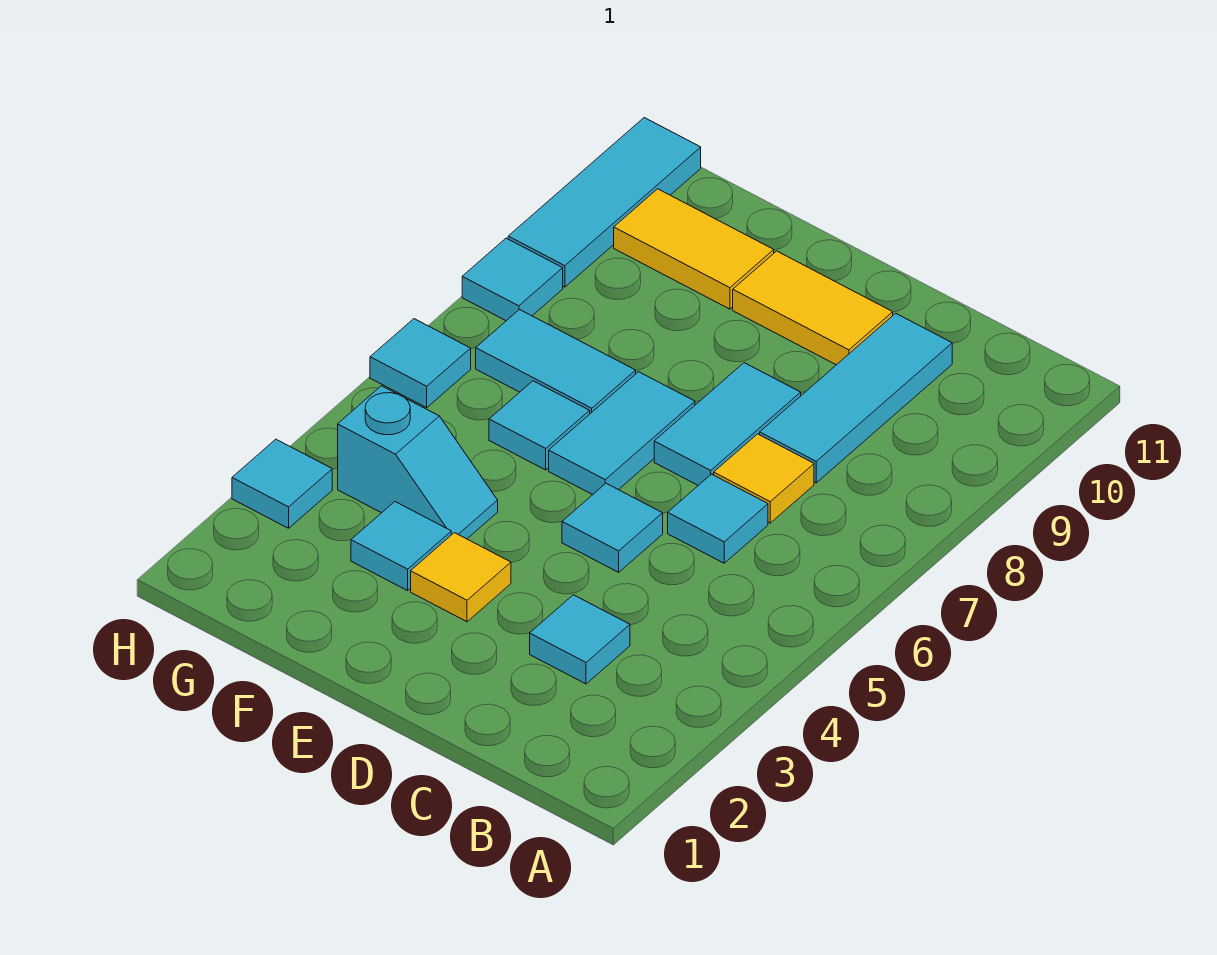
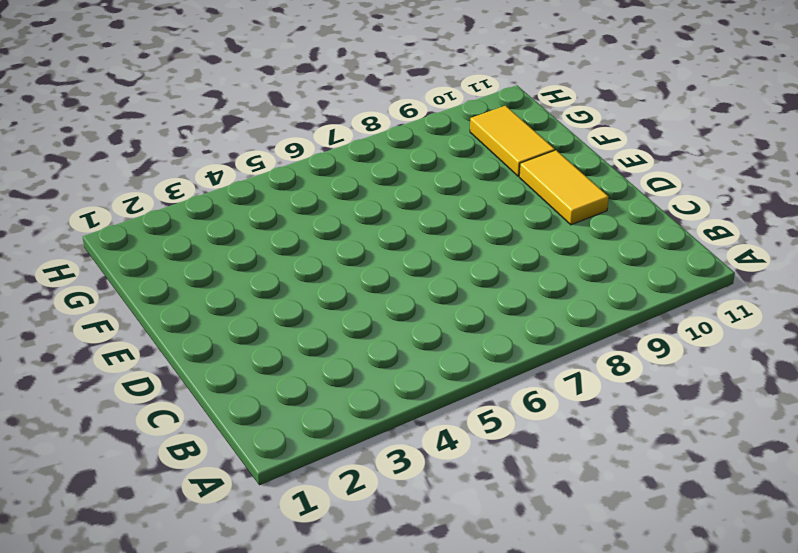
none -> cyan 1x1 tile [530,595,630,684]
none -> cyan 1x1 tile [668,474,768,563]
none -> yellow 1x1 tile [714,434,814,523]

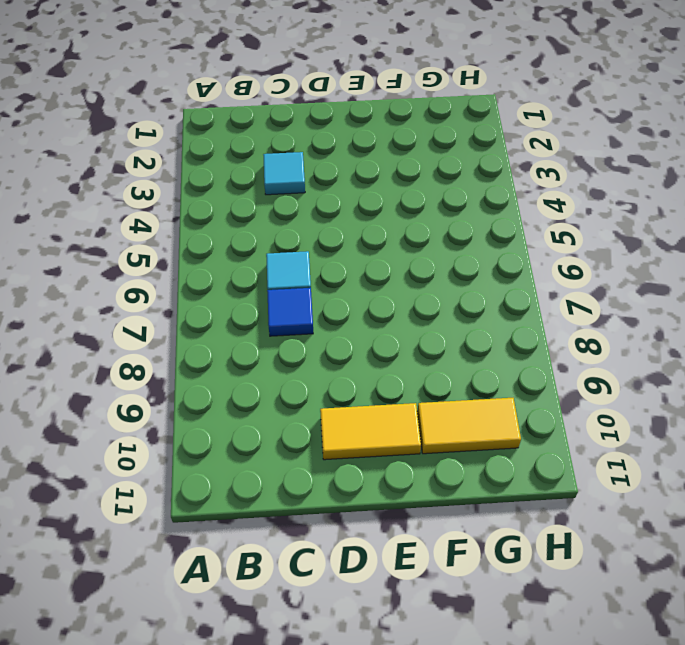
blue 1x1 tile [267,288,313,336] -> yellow 1x1 tile [714,434,814,523]
none -> cyan 1x3 tile [760,313,952,483]
none -> cyan 1x1 tile [562,483,663,572]
none -> cyan 1x2 tile [654,363,801,485]

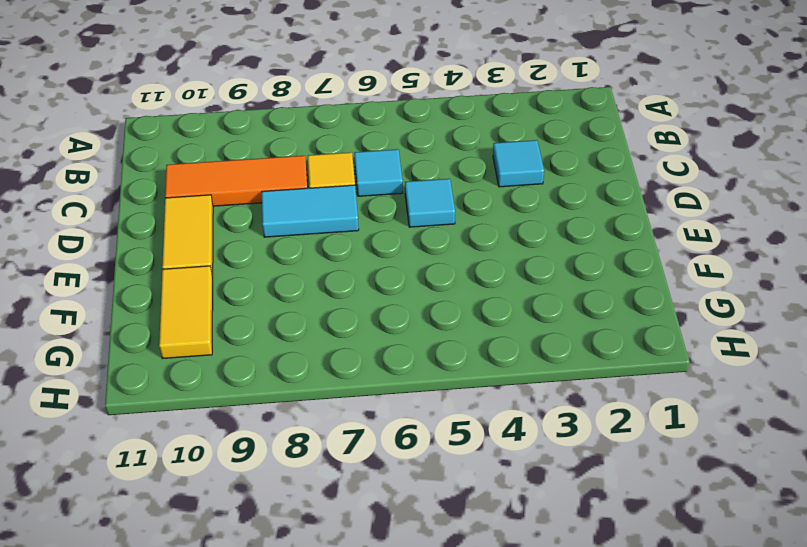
orange 1x3 tile [165,156,308,206] -> cyan 1x3 tile [760,313,952,483]
none -> yellow 1x1 tile [411,533,511,622]
none -> cyan 1x2 tile [549,372,695,495]
none -> cyan 1x1 tile [351,502,451,591]

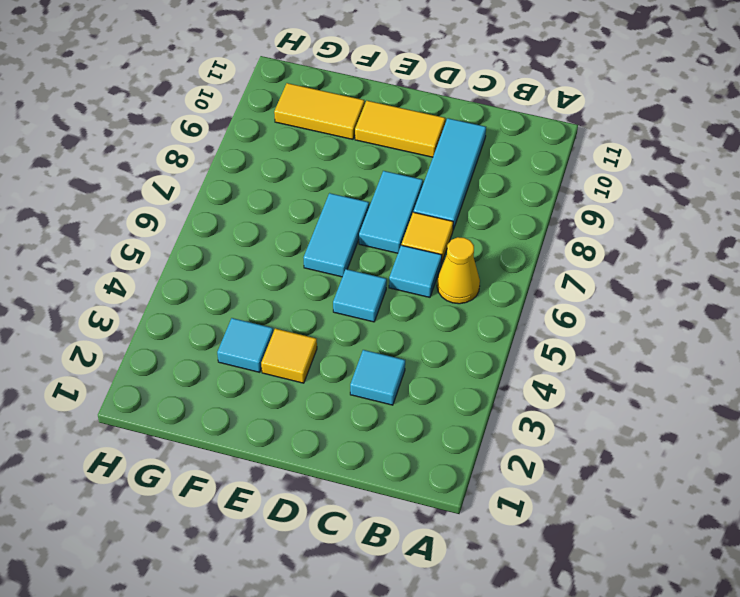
yellow 1x1 cone [437,237,480,304] -> none
none -> cyan 1x2 slope [338,386,498,539]
none -> cyan 1x1 tile [489,381,590,470]
none -> cyan 1x2 tile [476,310,636,414]

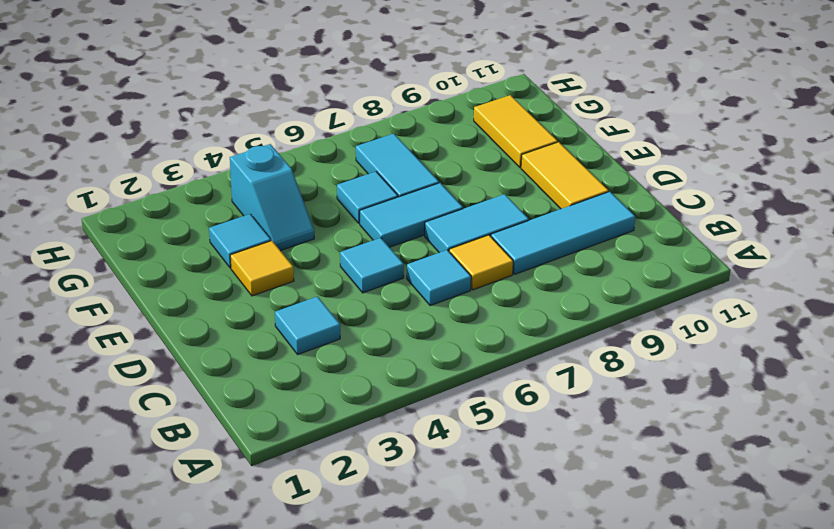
none -> cyan 1x1 tile [232,439,332,528]
none -> cyan 1x1 tile [370,319,471,408]
none -> cyan 1x1 tile [462,238,563,321]

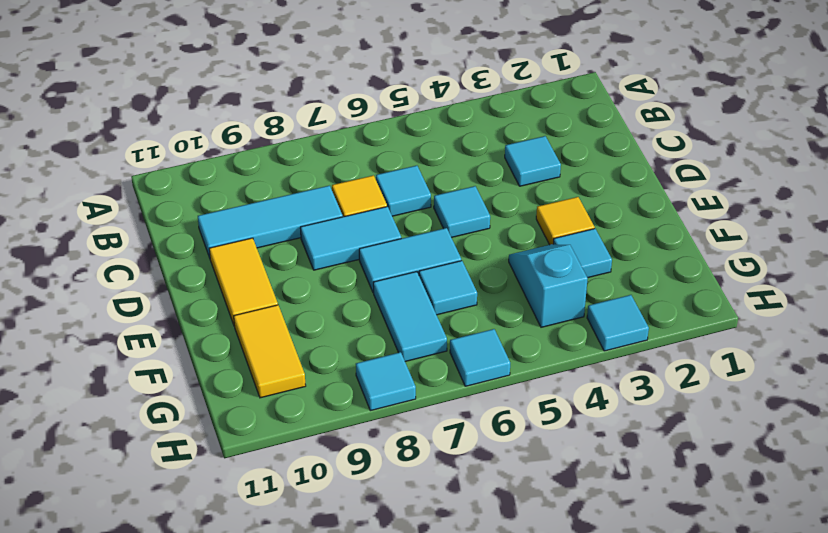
none -> cyan 1x3 tile [508,118,701,287]

